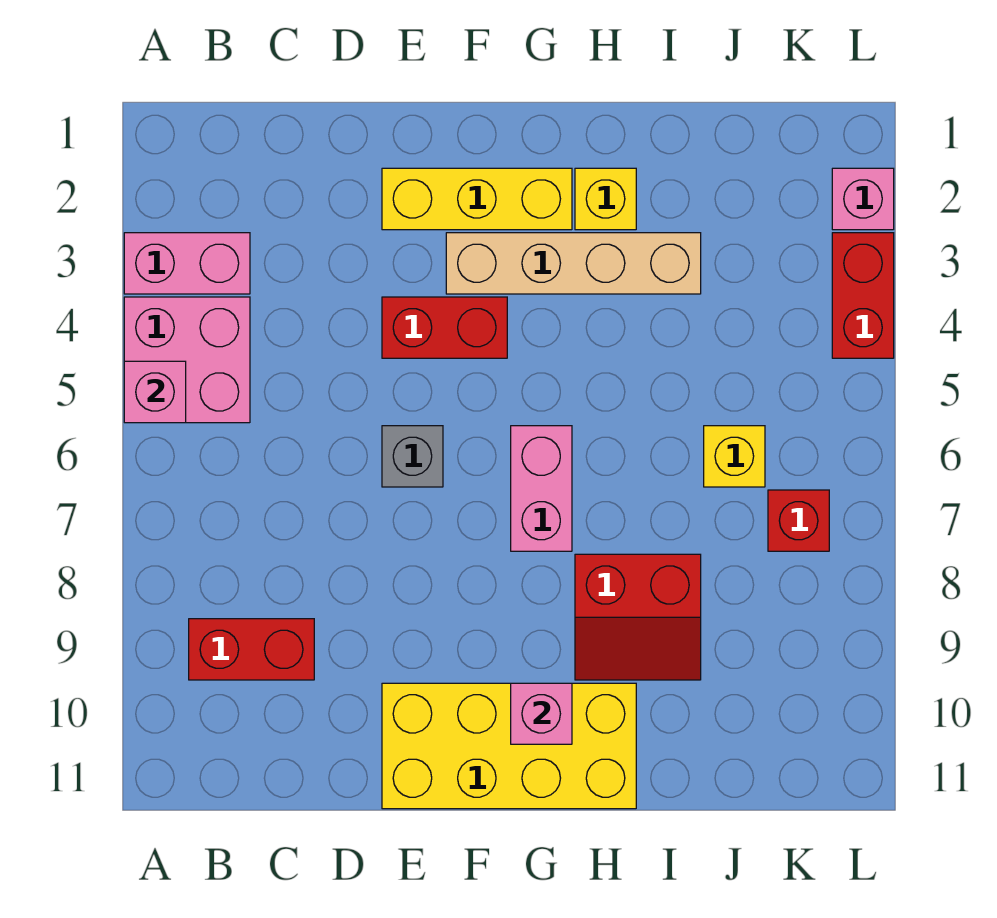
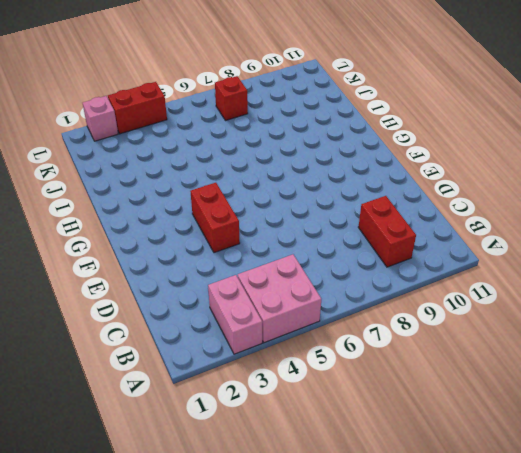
none -> yellow 1x3 brick [382,168,572,230]
none -> grey 1x1 brick [382,426,443,487]
none -> yellow 2x4 brick [382,683,636,809]

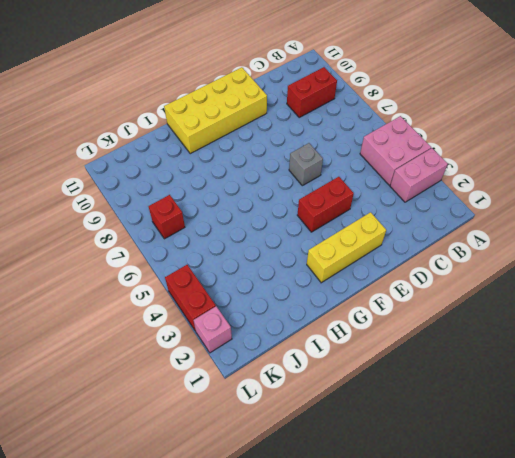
none -> tan 1x4 brick [446,233,701,294]
none -> pink 1x2 brick [511,426,572,551]
none -> yellow 1x1 brick [575,168,636,230]

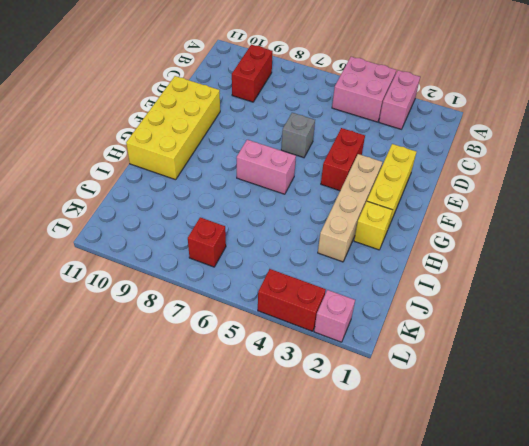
none -> red 2x2 slope [575,554,701,680]
none -> yellow 1x1 brick [704,426,765,487]
none -> pink 1x1 brick [124,361,186,423]

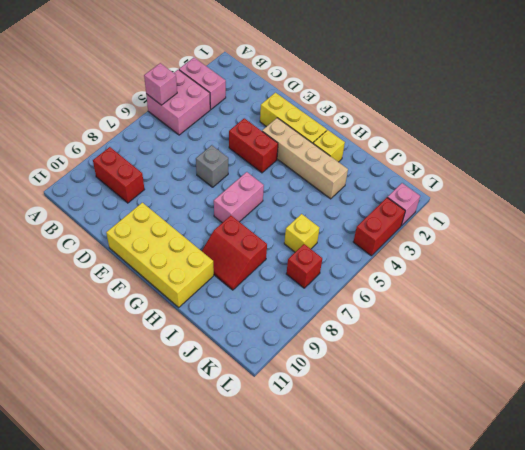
none -> pink 1x1 brick [511,683,572,744]

